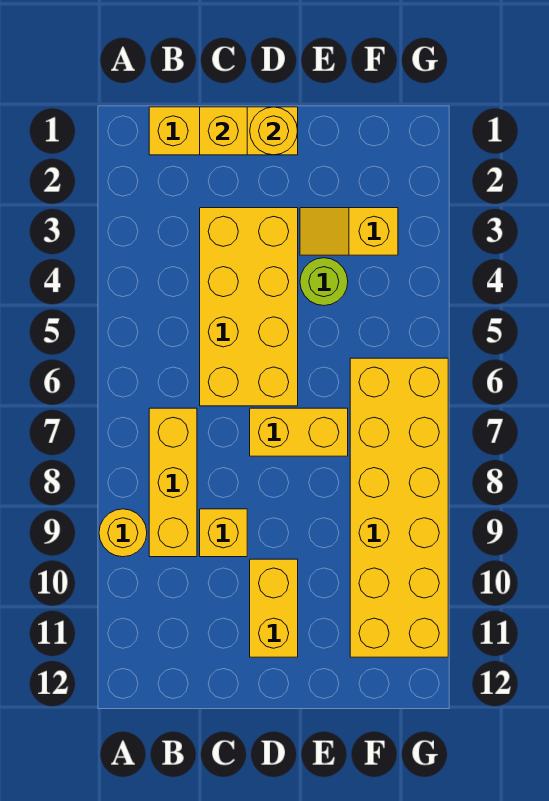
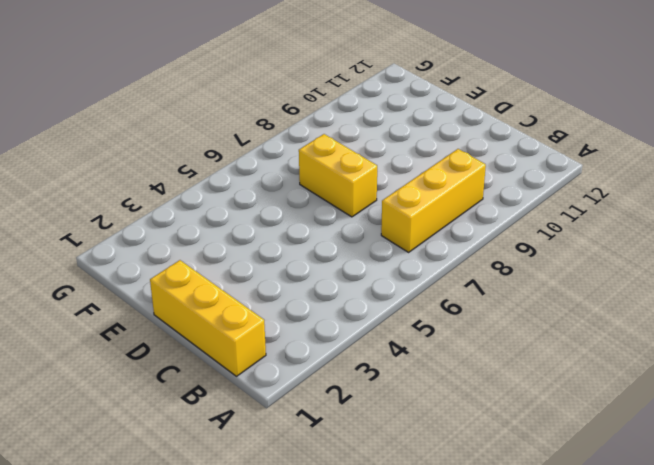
none -> yellow 1x1 round brick [99,509,147,557]
none -> yellow 2x4 brick [200,208,298,406]
none -> yellow 1x1 brick [200,509,247,557]

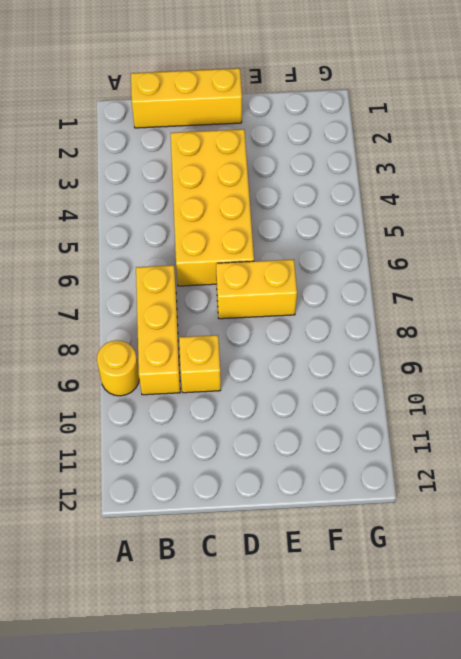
none -> yellow 1x2 brick [250,559,298,657]
none -> yellow 1x2 slope [300,208,398,255]
none -> lime 1x1 round brick [300,258,348,306]

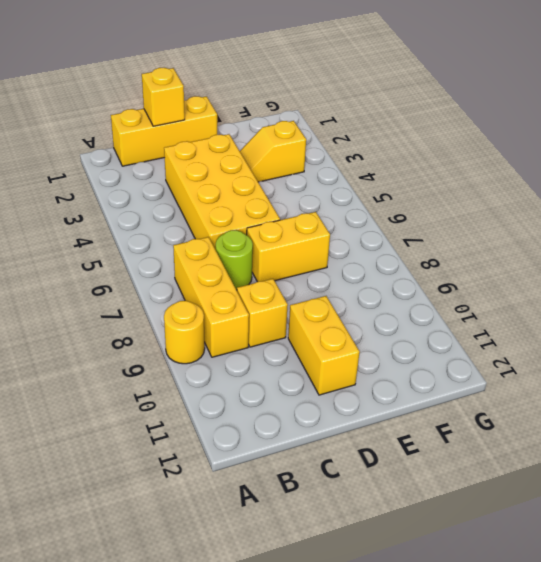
lime 1x1 round brick [216,230,253,290] -> lime 1x1 round brick moved to [300,258,348,306]
none -> yellow 2x6 brick [350,358,448,657]
none -> yellow 1x1 round brick [250,107,298,155]

